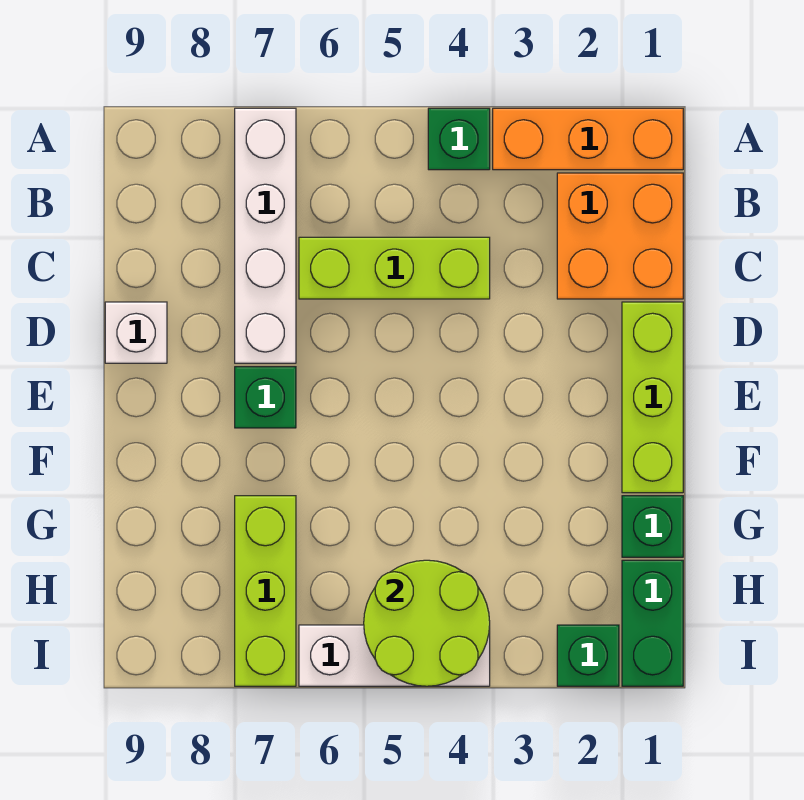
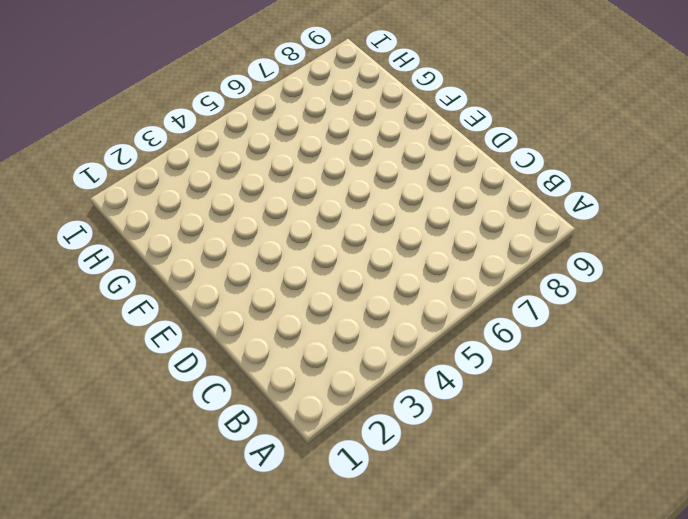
none -> orange 1x3 brick [493,108,683,170]
none -> green 1x1 brick [428,108,490,170]
none -> white 1x4 brick [235,108,296,363]

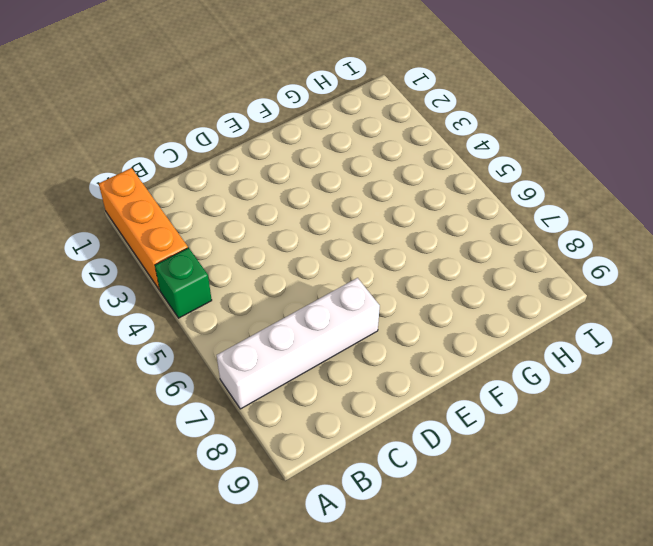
none -> orange 2x2 brick [557,173,683,299]
none -> lime 1x3 brick [299,237,490,299]
none -> lime 1x3 brick [622,302,683,493]

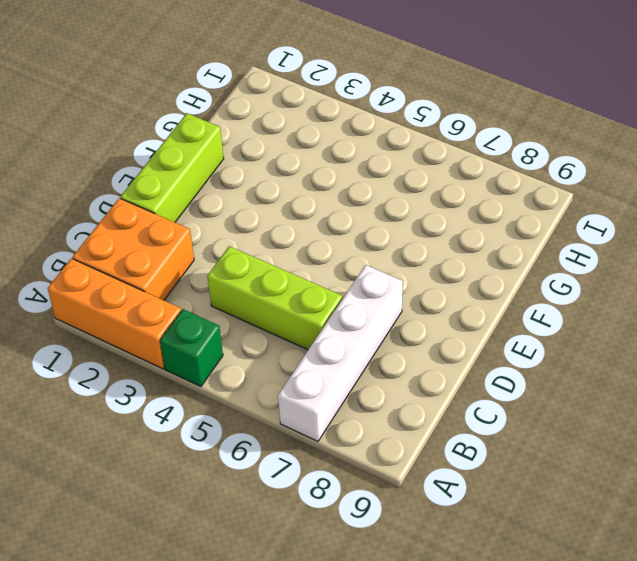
none -> white 1x1 brick [105,302,167,363]
none -> green 1x1 brick [235,367,296,428]
none -> green 1x1 brick [622,496,683,557]

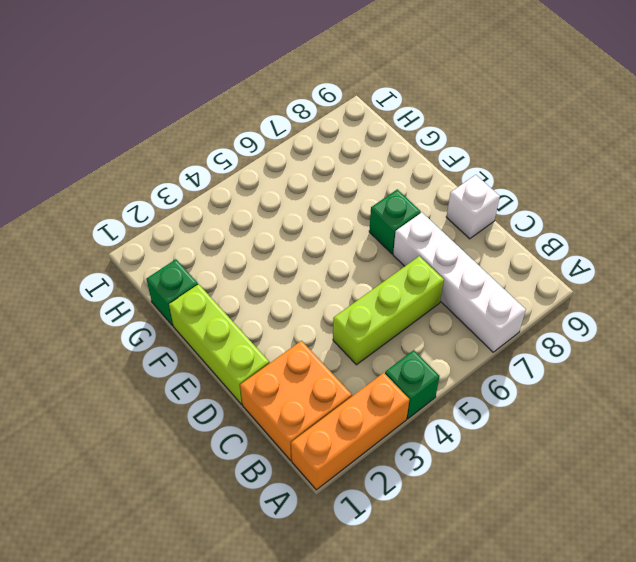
none -> lime 1x3 brick [235,496,296,686]
none -> green 1x2 brick [622,560,683,686]
none -> green 1x1 brick [557,625,619,686]

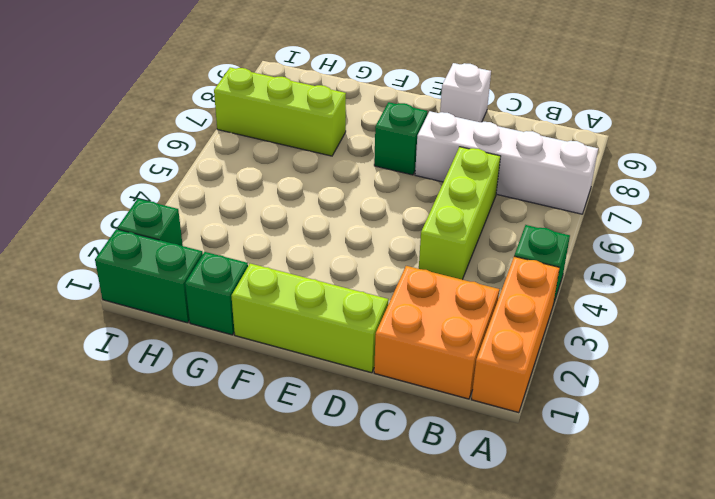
none -> white 1x3 brick [299,625,490,686]
none -> lime 2x2 round brick [364,560,490,686]

